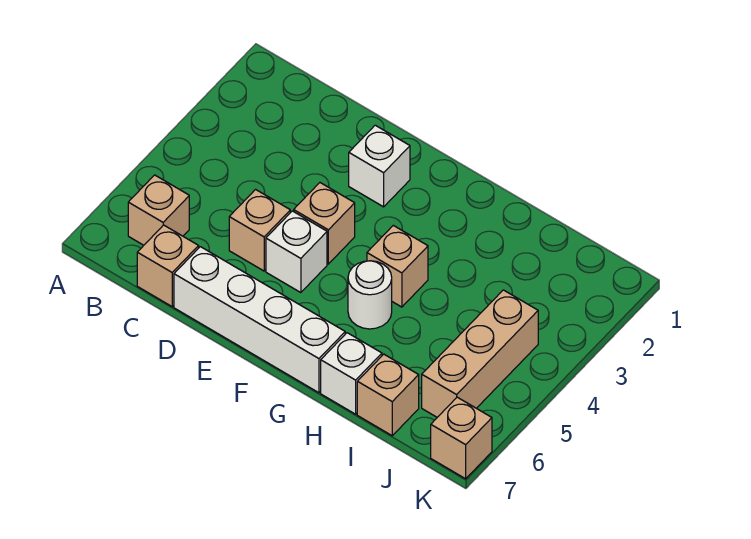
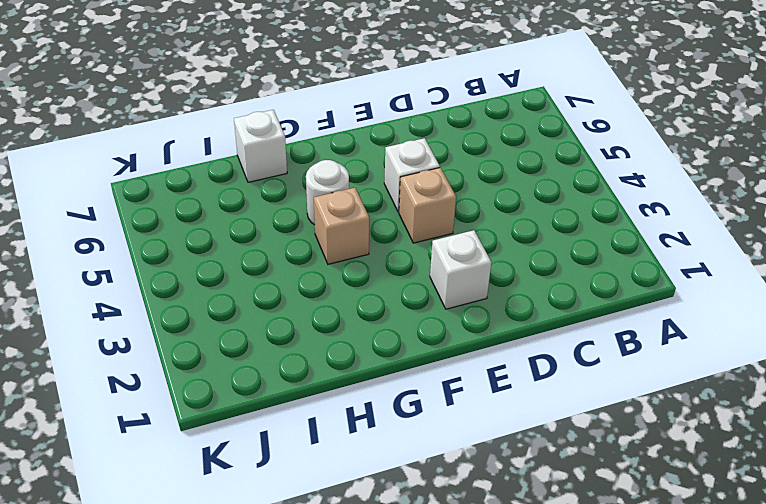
none -> tan 1x1 brick [128,175,189,245]
none -> tan 1x1 brick [137,225,199,307]
none -> tan 1x1 brick [229,190,290,271]

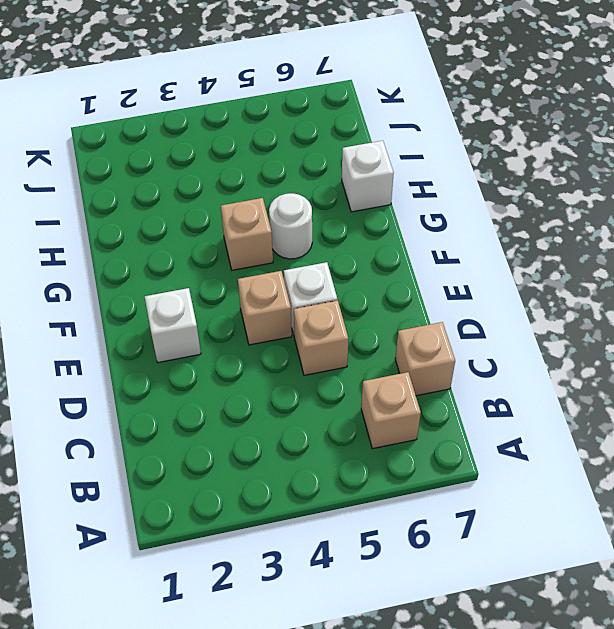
none -> white 1x4 brick [174,247,345,393]
none -> tan 1x1 brick [357,354,419,436]
none -> tan 1x3 brick [422,290,538,417]

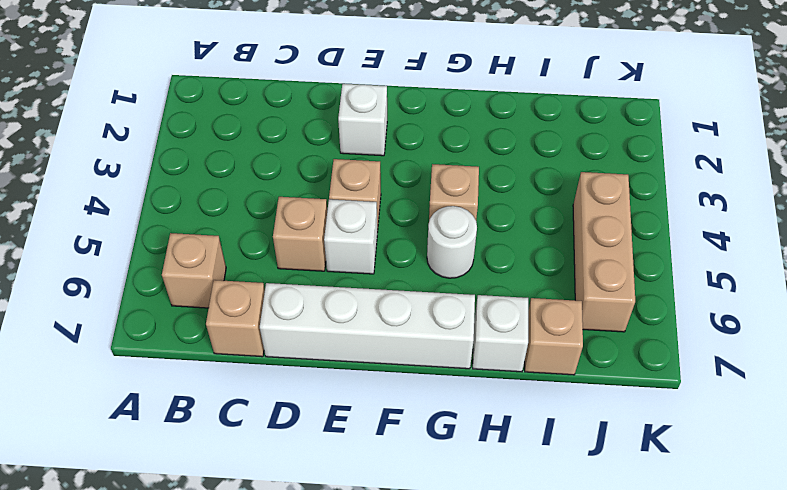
none -> tan 1x1 brick [431,397,492,479]

